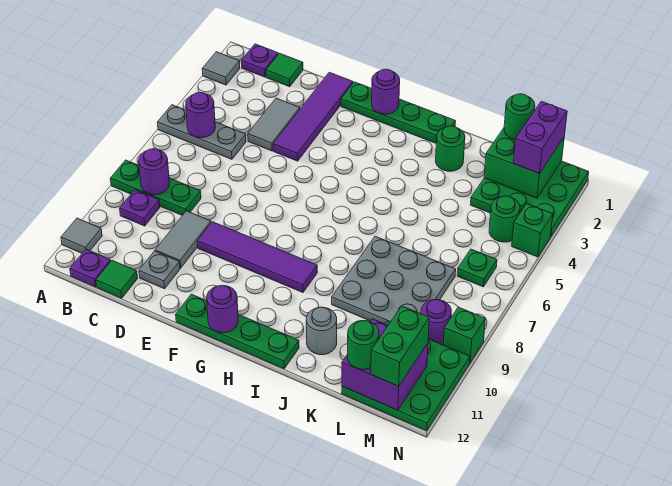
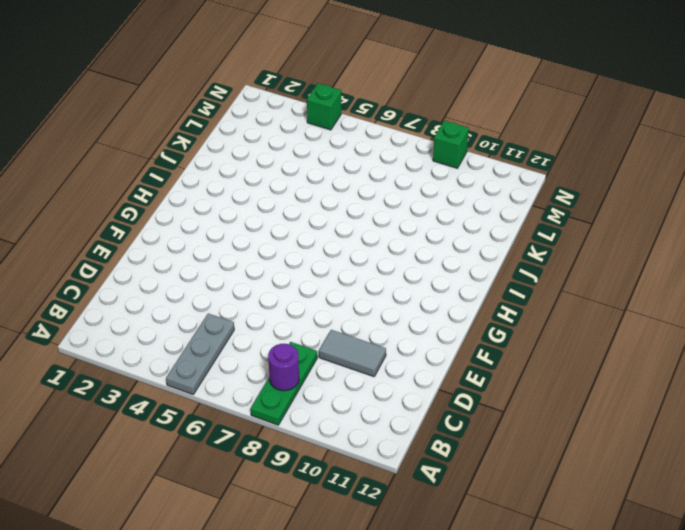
none -> grey 1x1 tile [202,52,240,85]
none -> grey 1x1 tile [61,218,102,253]
none -> purple 1x1 plate [241,44,278,77]
none -> purple 1x1 plate [120,190,160,226]

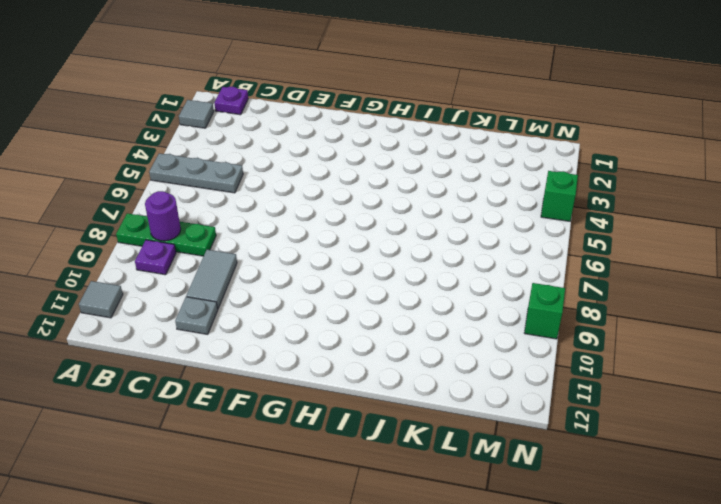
none -> purple 1x1 plate [70,249,111,287]
none -> green 1x1 tile [266,53,303,87]
none -> green 1x1 tile [96,260,138,298]
none -> grey 1x2 tile [248,98,300,151]

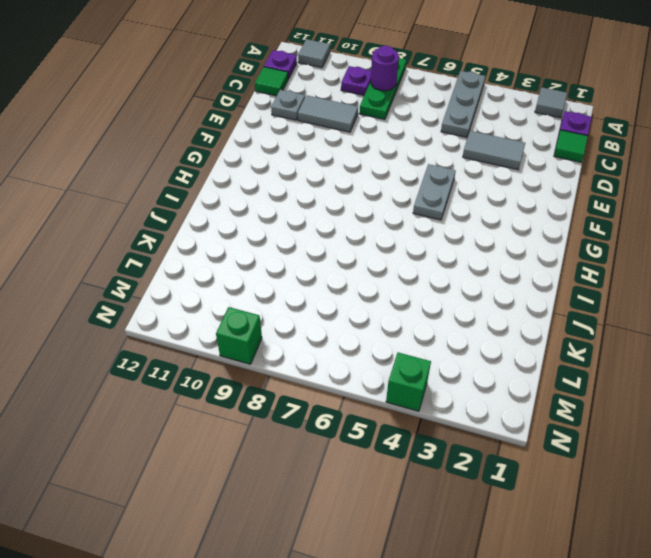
grey 1x2 plate [413,164,456,220] -> none
none -> purple 1x4 tile [273,72,353,161]
none -> purple 1x4 tile [197,222,317,292]
none -> green 1x4 plate [341,82,455,143]
none -> green 1x4 plate [176,294,299,369]

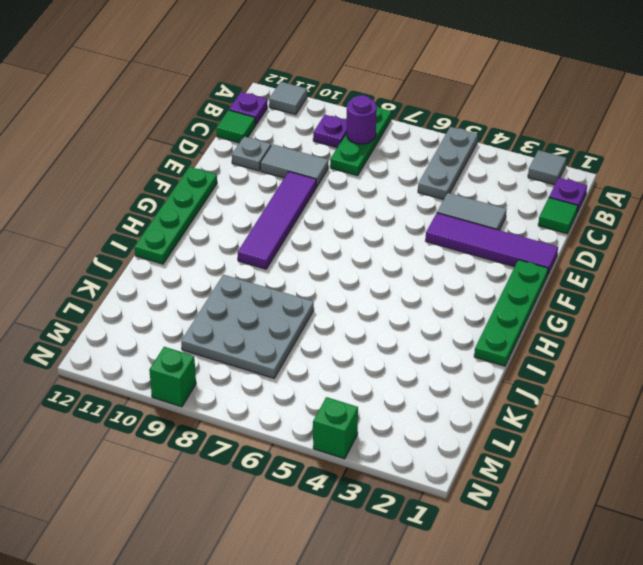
none -> green 1x1 round brick [436,126,465,171]
none -> grey 1x1 round brick [306,307,337,355]
none -> green 3x3 plate [471,161,589,237]
none -> green 3x3 plate [342,321,470,431]

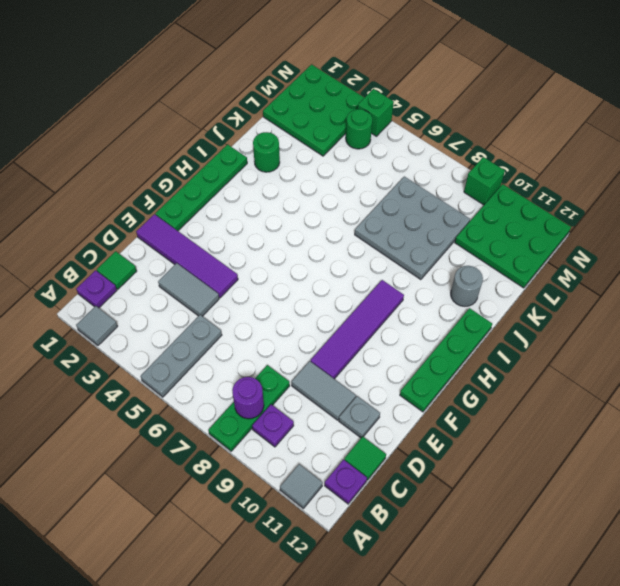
none -> green 1x1 plate [457,249,497,287]
none -> purple 1x1 round brick [421,300,451,345]
none -> purple 1x1 round brick [186,92,215,138]
none -> purple 1x1 round brick [372,69,400,114]

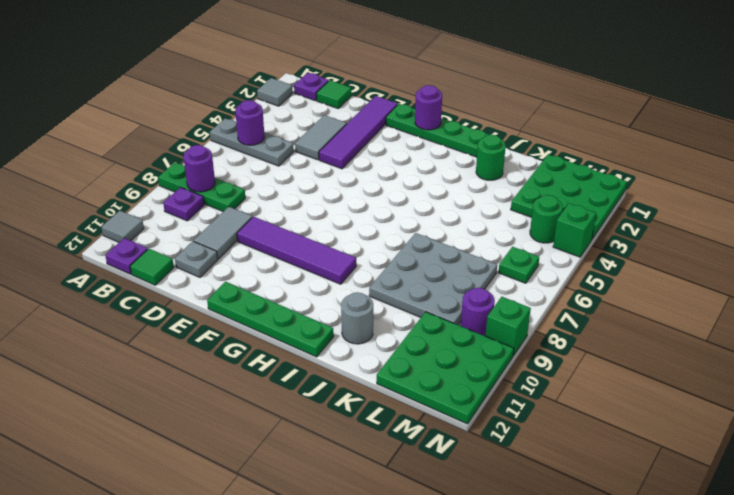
none -> purple 1x1 round brick [207,285,238,333]
none -> green 2x2 brick [484,128,564,198]
none -> purple 2x2 brick [342,319,428,410]
none -> green 1x1 round brick [504,94,535,140]

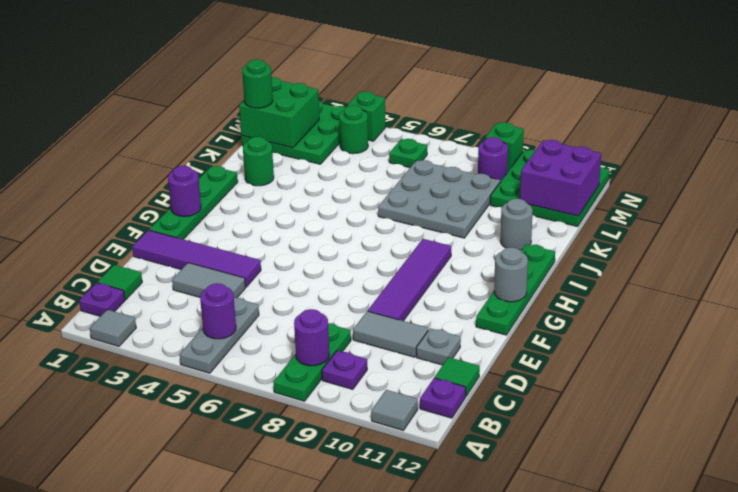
grey 1x1 round brick [494,247,528,302] -> purple 1x1 round brick [207,285,238,333]
none -> green 1x1 round brick [348,321,379,369]
none -> purple 1x2 brick [513,101,567,174]
none -> green 1x2 brick [371,306,429,386]

